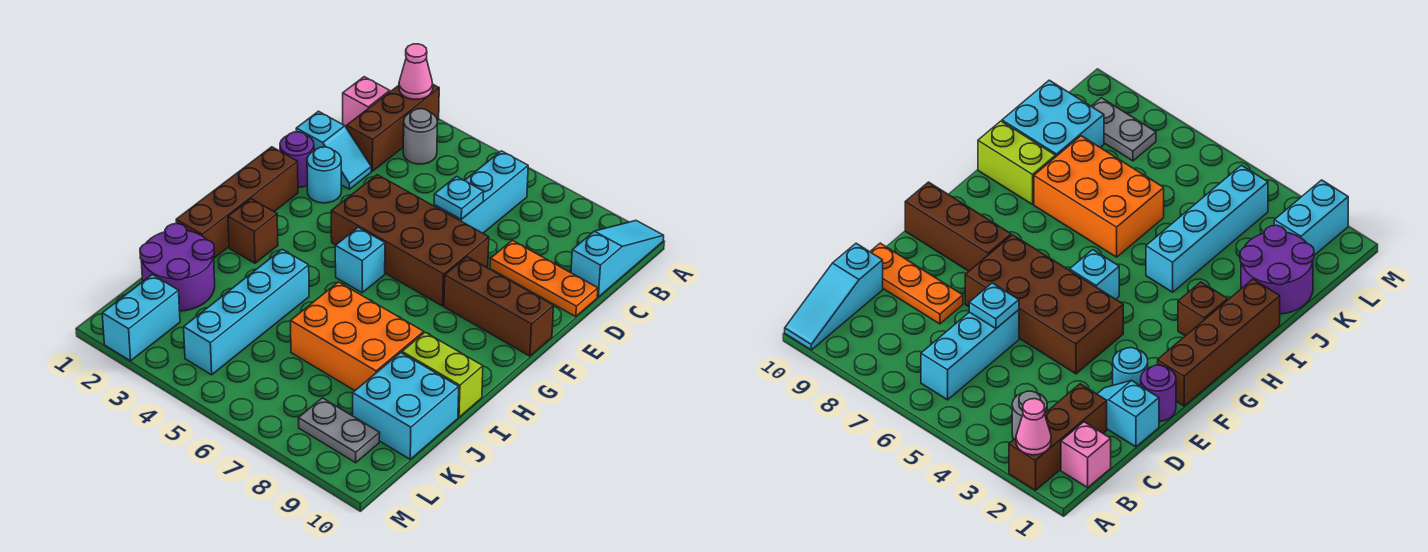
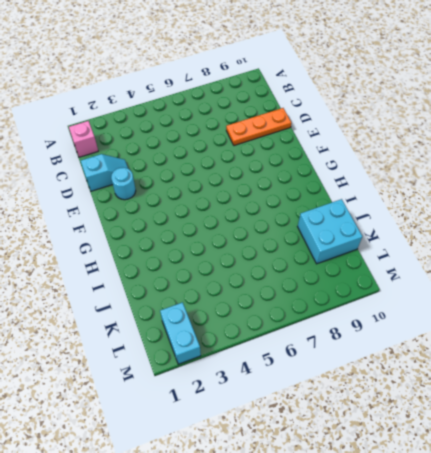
none -> brown 1x3 brick [347,85,439,171]
none -> cyan 1x3 slope [571,221,664,297]
none -> grey 1x1 round brick [403,109,437,164]

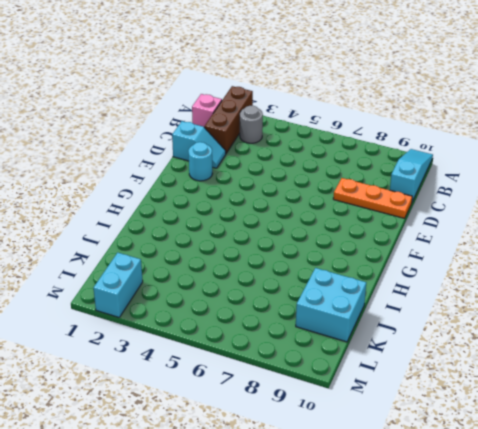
none -> cyan 1x3 brick [434,151,528,233]
none -> purple 1x1 round brick [280,132,314,188]
none -> brown 2x4 brick [331,175,489,306]

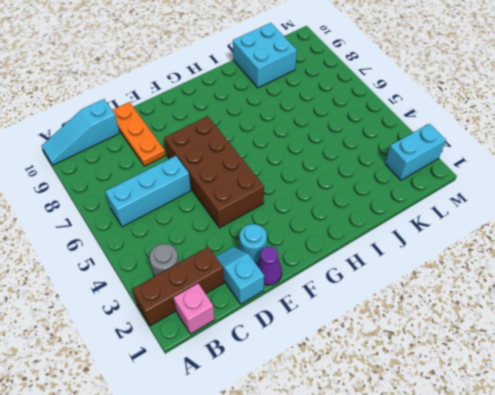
purple 1x1 cone [257,247,282,285] -> purple 1x1 round brick [280,132,314,188]
none -> brown 1x4 brick [176,147,298,258]
none -> brown 1x3 brick [444,257,554,356]
none -> cyan 1x1 brick [335,228,385,293]

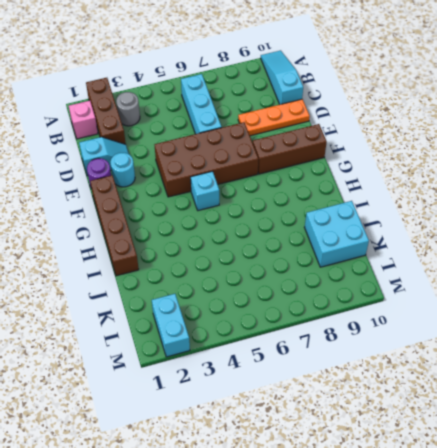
none -> brown 1x1 brick [228,199,278,263]
none -> cyan 1x4 brick [184,250,309,375]
none -> orange 2x3 brick [291,282,424,391]

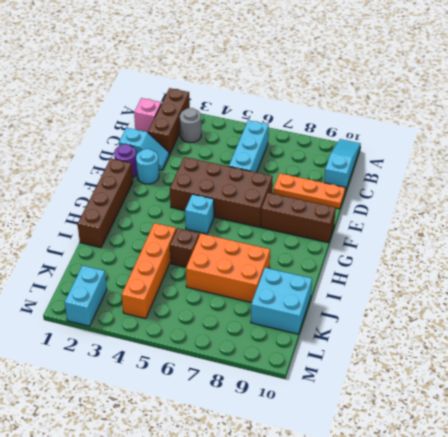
orange 1x4 brick [122,223,176,319] -> cyan 1x4 brick [184,250,309,375]
brown 1x1 brick [170,228,199,267] -> brown 1x1 brick moved to [228,199,278,263]
none -> lime 1x2 brick [402,332,483,417]
none -> purple 2x2 round brick [140,224,215,311]
none -> grey 1x2 plate [298,398,380,463]

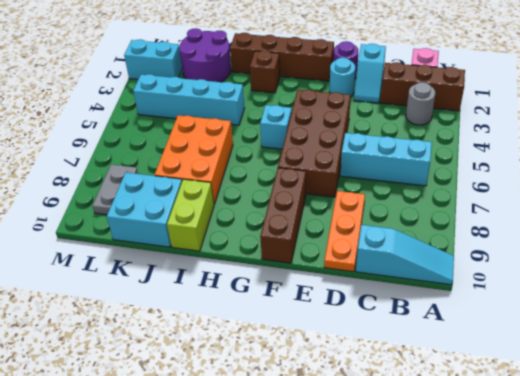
none -> pink 1x1 cone [399,44,433,99]
none -> cyan 1x1 plate [434,176,483,219]

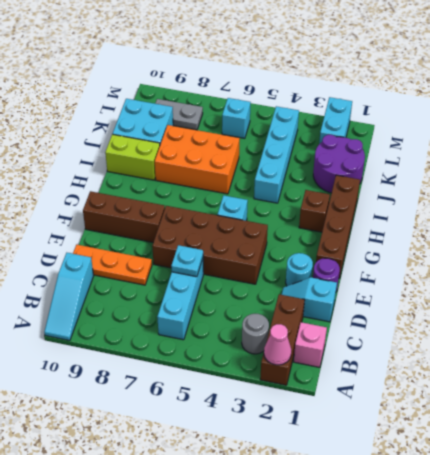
cyan 1x1 brick [222,98,251,138] -> none

